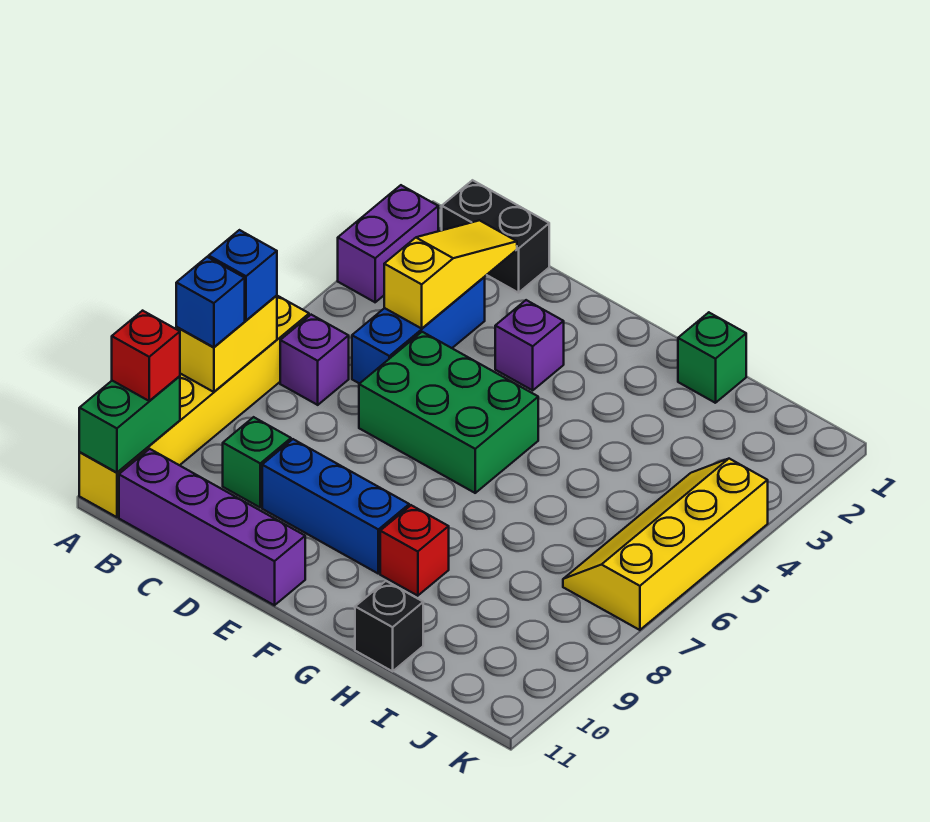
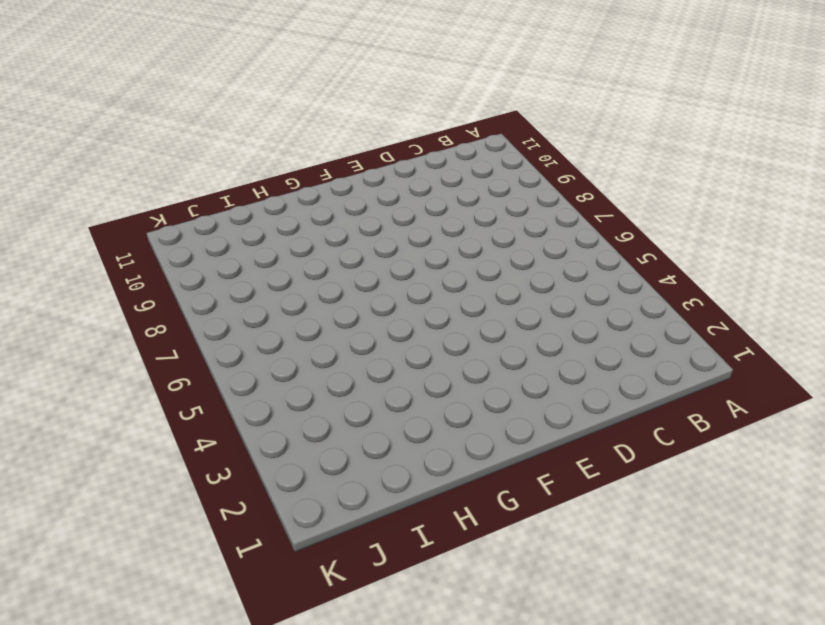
none -> purple 1x2 brick [338,185,438,302]
none -> yellow 1x6 brick [79,296,309,517]
none -> black 1x2 brick [442,180,549,293]

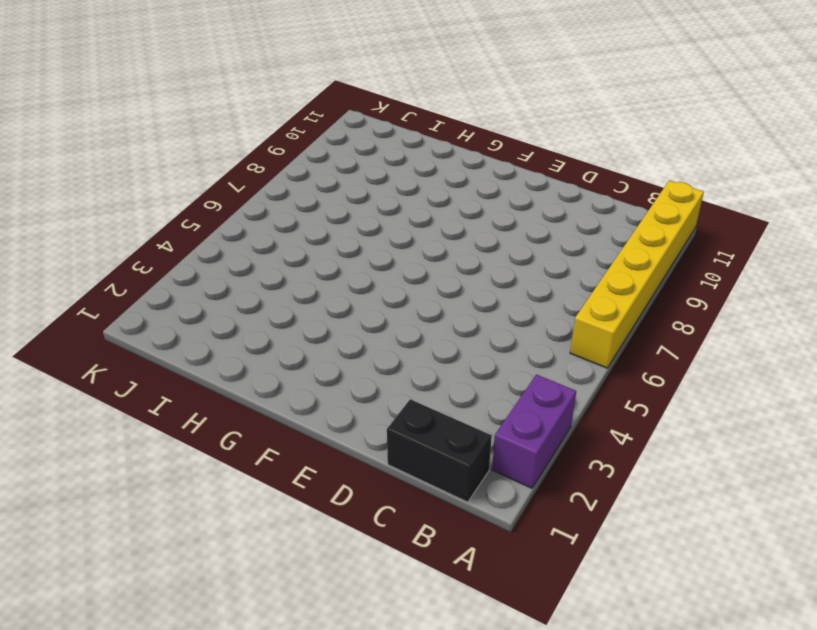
none -> purple 1x1 brick [280,315,349,405]
none -> purple 1x4 brick [119,449,305,605]
none -> blue 1x3 brick [352,277,485,384]

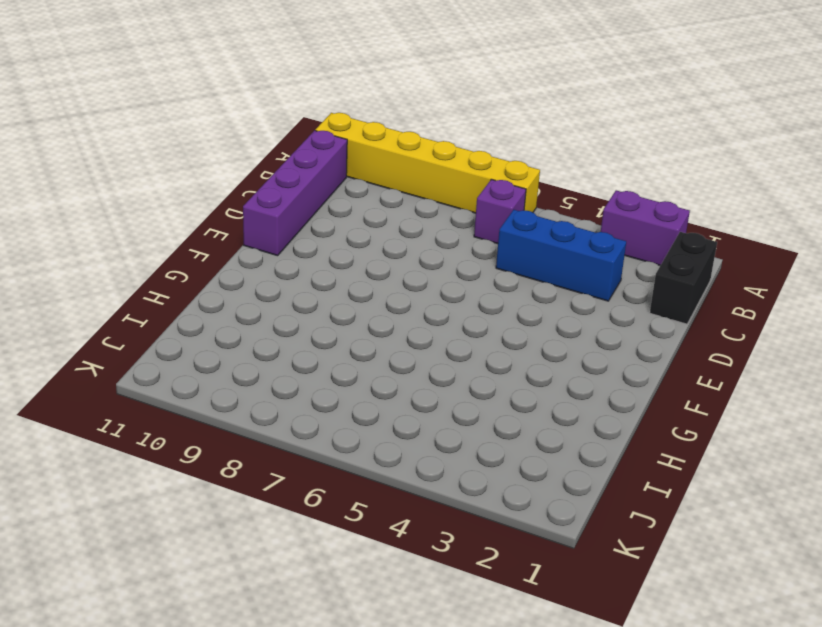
none -> green 1x1 brick [223,417,291,507]
none -> green 2x3 brick [359,332,538,493]
none -> blue 1x3 brick [262,439,409,574]

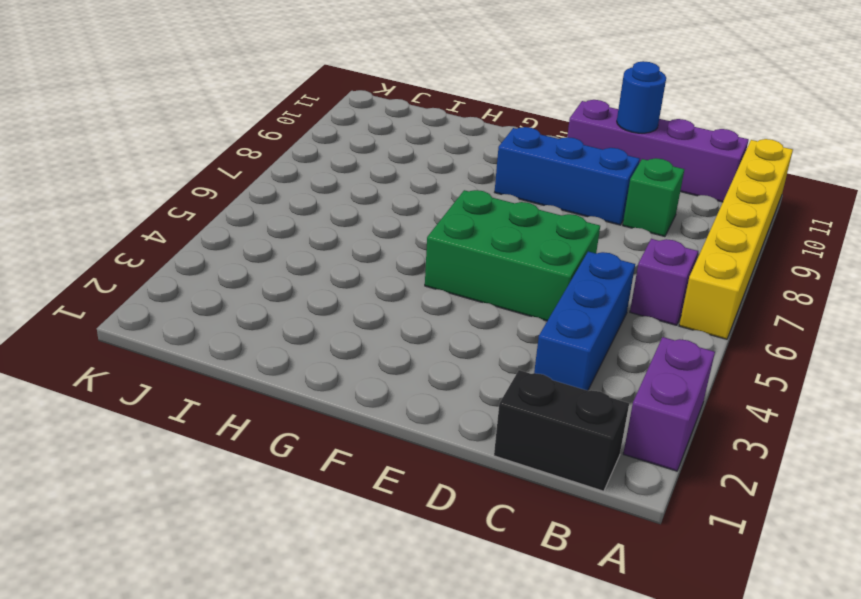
blue 1x1 round brick [617,61,666,133] -> none
none -> purple 1x1 brick [495,300,564,390]
none -> red 1x1 brick [380,505,449,596]
none -> green 1x1 brick [678,312,746,403]

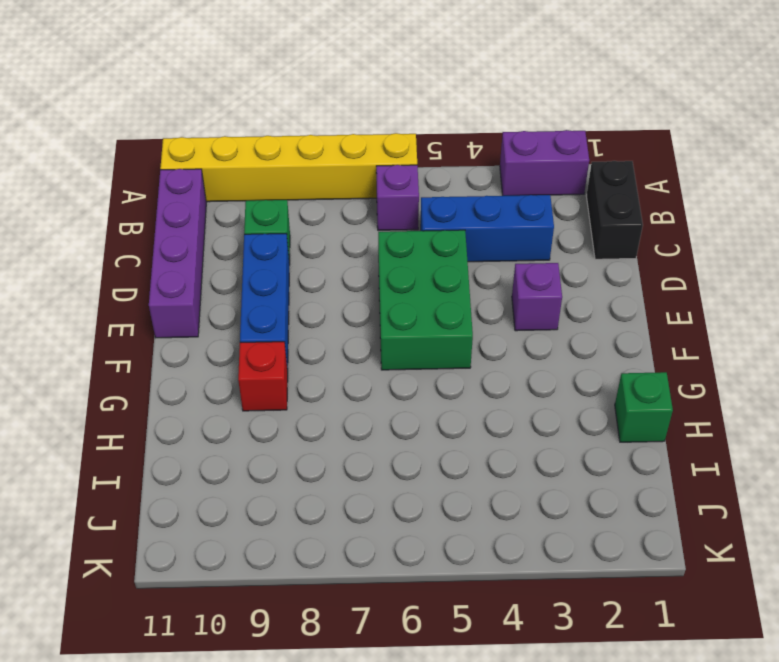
none -> black 1x1 brick [355,581,423,671]
none -> yellow 2x4 slope [563,459,768,630]
none -> yellow 1x2 brick [176,295,277,392]

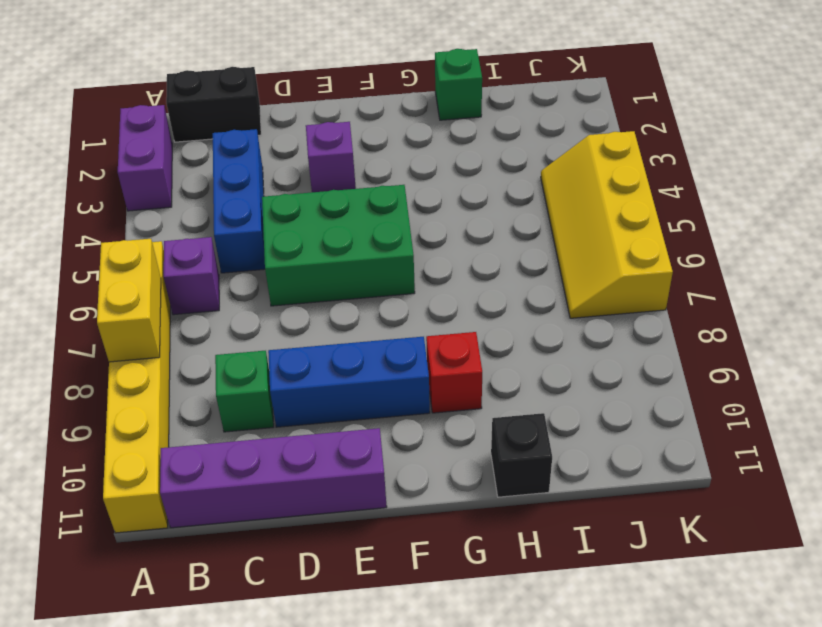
none -> green 1x2 brick [79,376,180,472]
none -> yellow 1x3 slope [384,220,517,328]
none -> blue 1x1 brick [209,230,277,320]

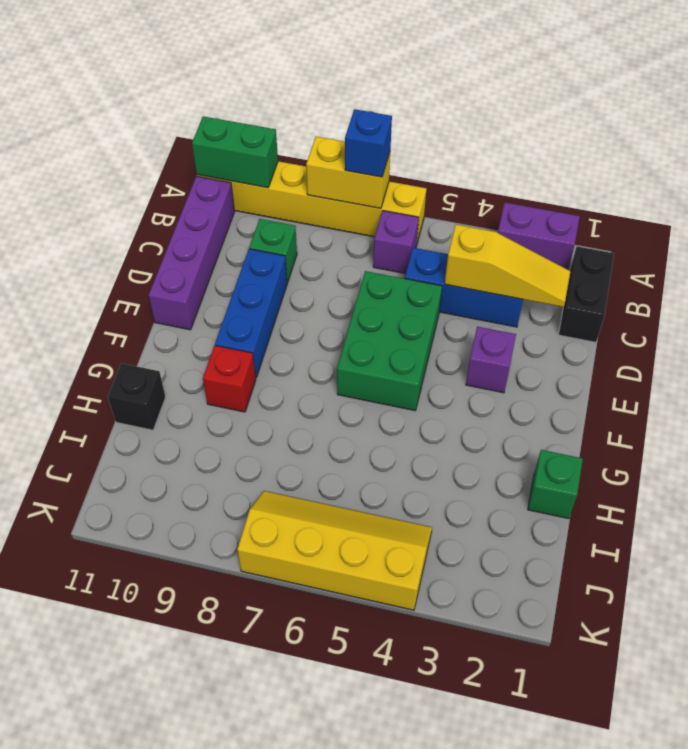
none -> blue 1x1 brick [176,257,245,347]
none -> red 1x1 brick [112,311,180,401]

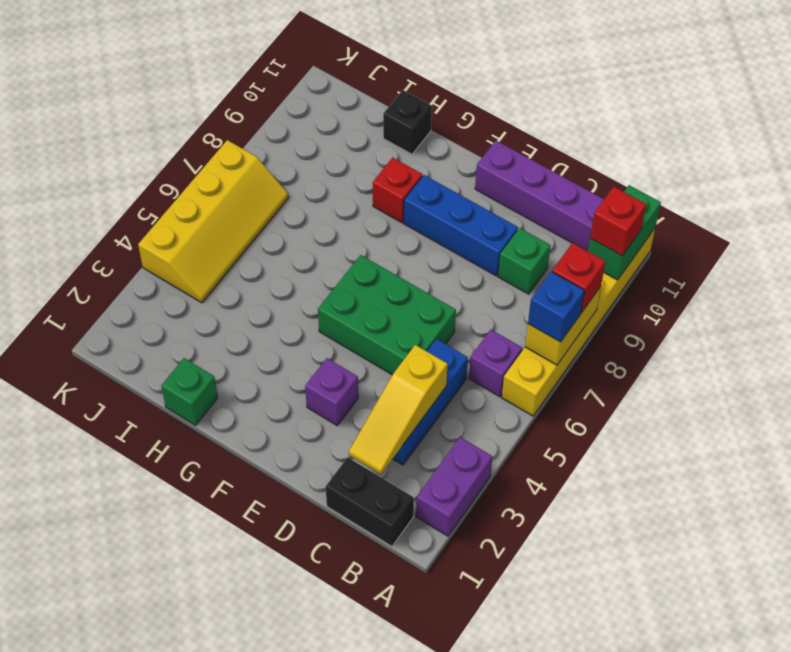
red 1x1 brick [552,243,605,313] -> blue 1x1 brick [176,257,245,347]

